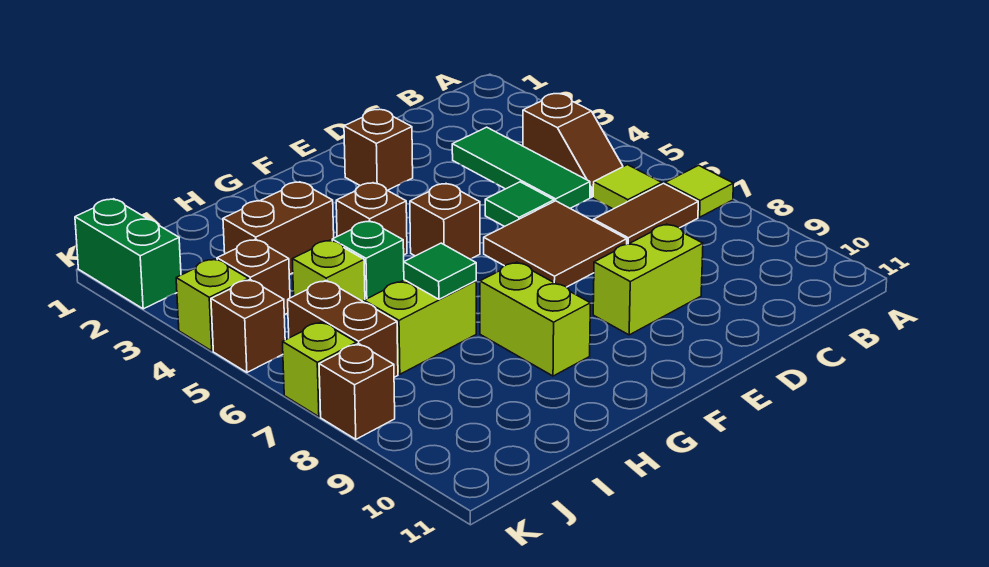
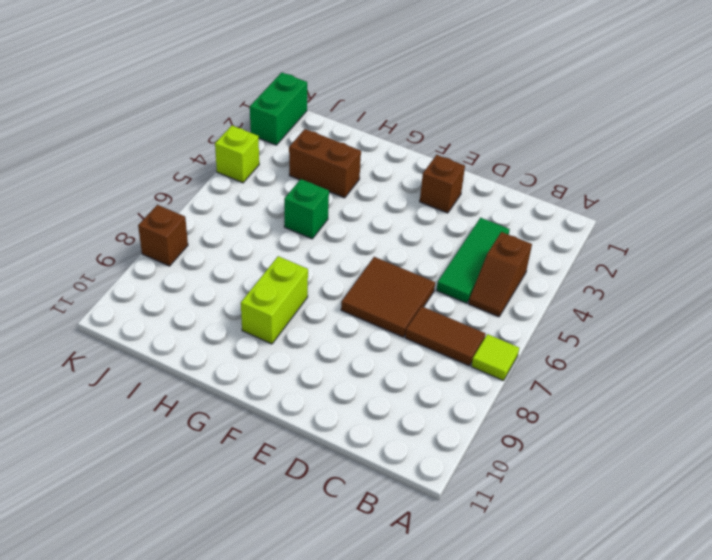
none -> lime 1x1 tile [593,165,662,209]
none -> green 1x1 tile [485,182,554,227]
none -> lime 1x2 brick [593,224,703,335]

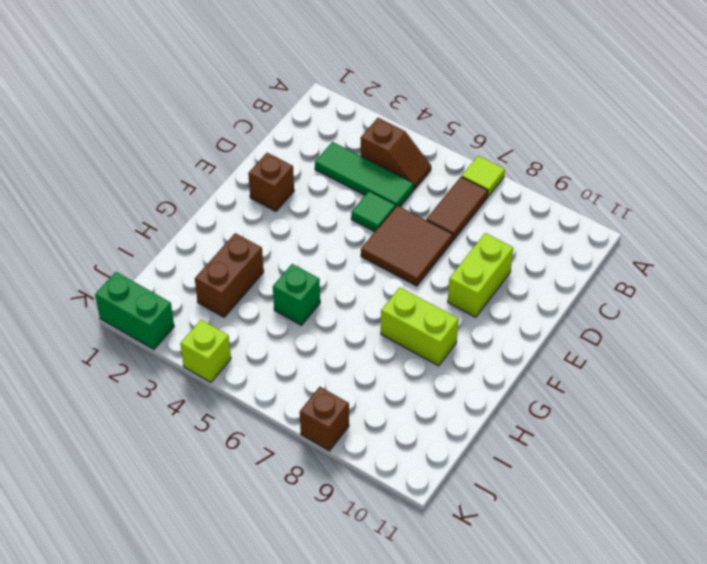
none -> lime 1x1 tile [593,165,662,209]
none -> brown 1x1 brick [410,184,480,259]
none -> brown 1x1 brick [336,183,407,255]

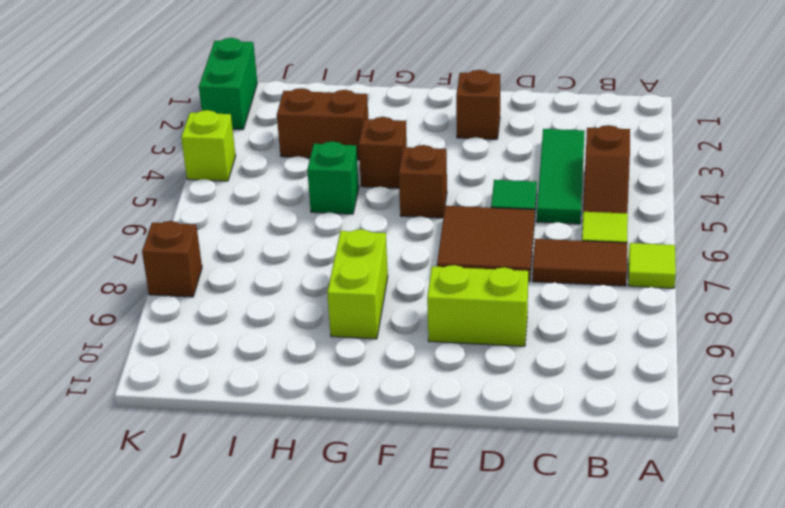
none -> lime 1x2 brick [364,280,476,374]
none -> lime 1x1 brick [292,240,365,302]
none -> brown 1x1 brick [217,239,290,315]

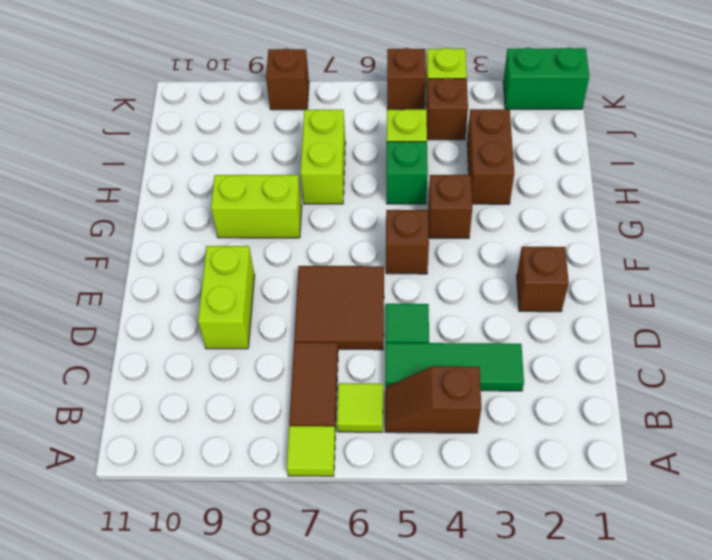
none -> brown 1x2 brick [288,280,398,377]
none -> lime 1x1 brick [283,322,357,417]
none -> green 1x1 tile [404,243,476,299]

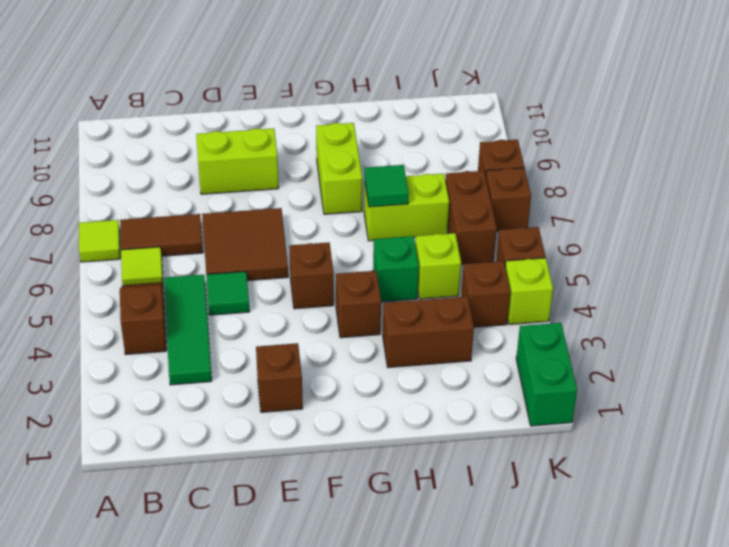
brown 1x1 brick [486,168,531,231] -> lime 1x1 brick [283,322,357,417]

